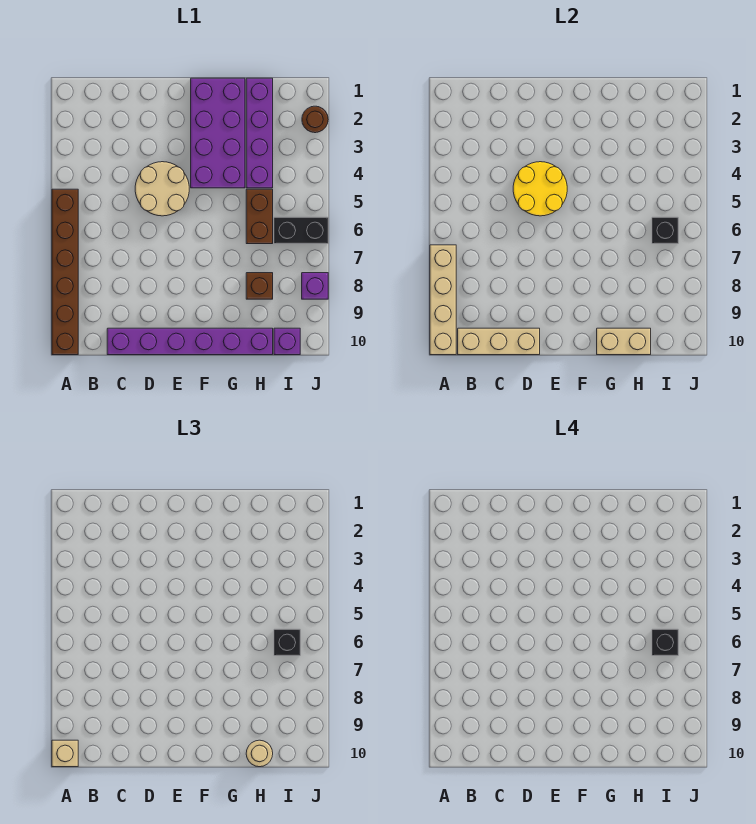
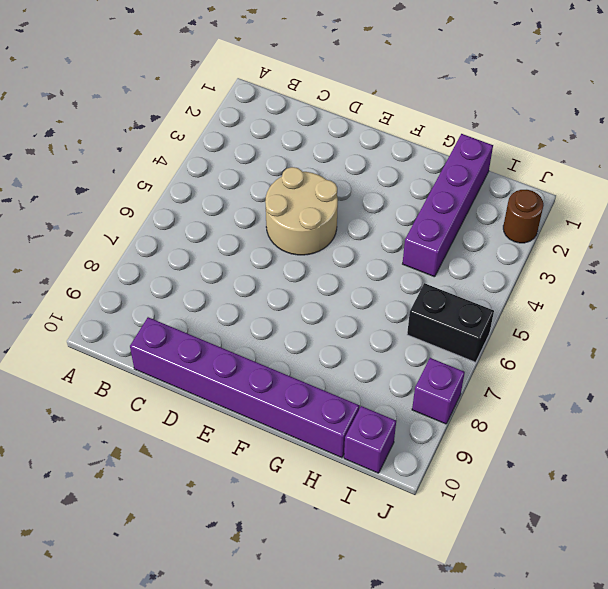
none -> brown 1x6 brick [52,189,78,355]
none -> purple 2x4 brick [191,78,245,188]
none -> brown 1x2 brick [246,189,273,244]

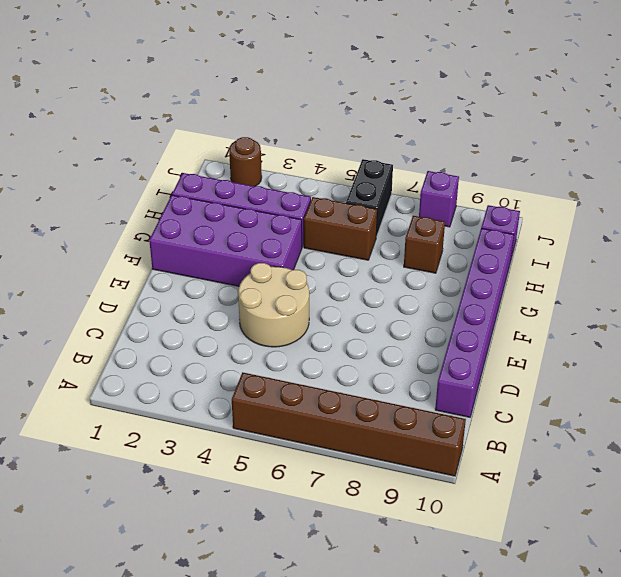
none -> tan 1x4 brick [430,245,456,355]
none -> tan 1x3 brick [458,328,540,355]
none -> yellow 2x2 round brick [513,162,567,216]

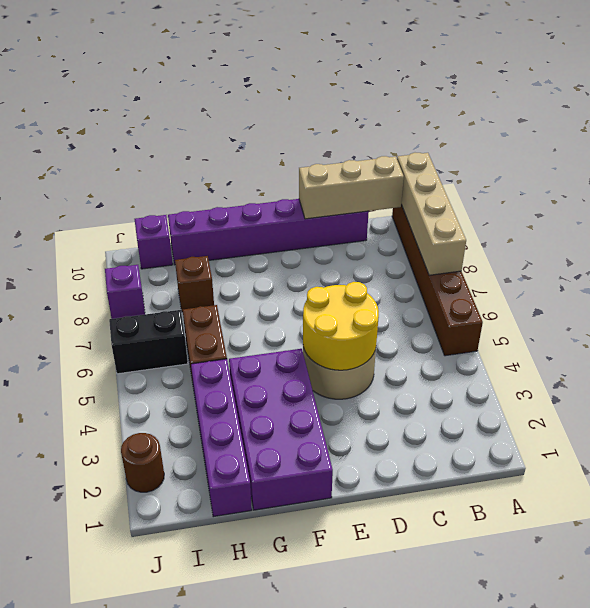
none -> tan 1x2 brick [597,328,651,355]
none -> black 1x1 brick [652,217,678,244]
none -> tan 1x1 brick [52,740,78,767]

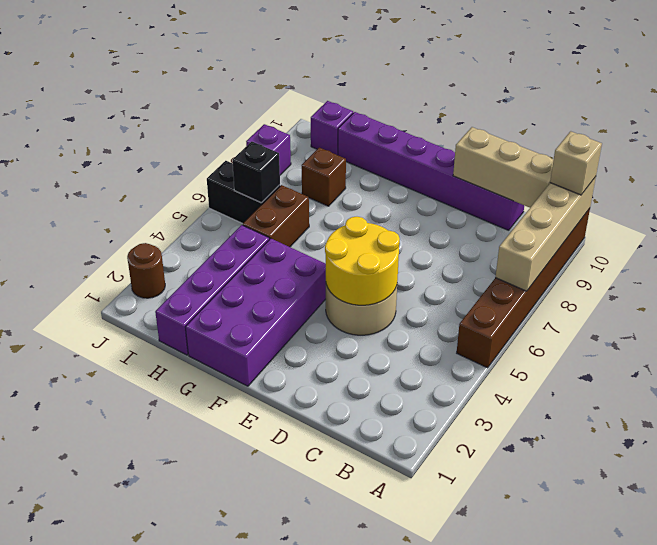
none -> tan 1x2 brick [597,328,651,355]
none -> tan 1x1 round brick [246,740,273,767]
none -> black 1x1 brick [274,629,300,656]

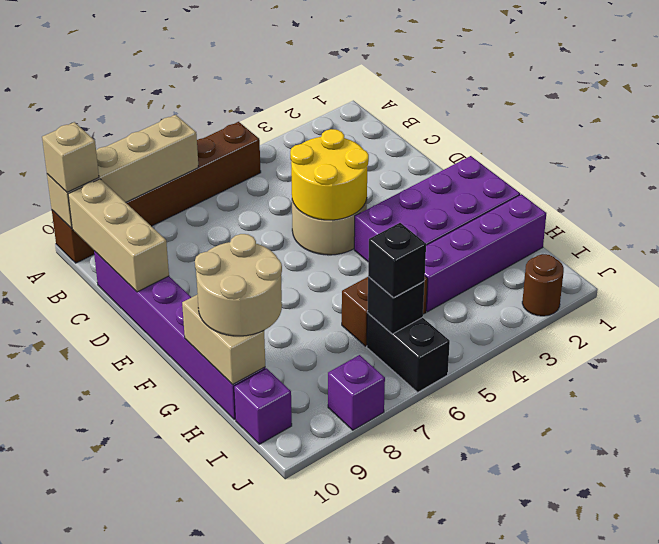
tan 2x2 round brick [195,234,282,336] -> tan 1x1 round brick [246,740,273,767]
none -> brown 1x1 brick [246,273,273,299]
none -> black 1x1 brick [652,629,678,656]

